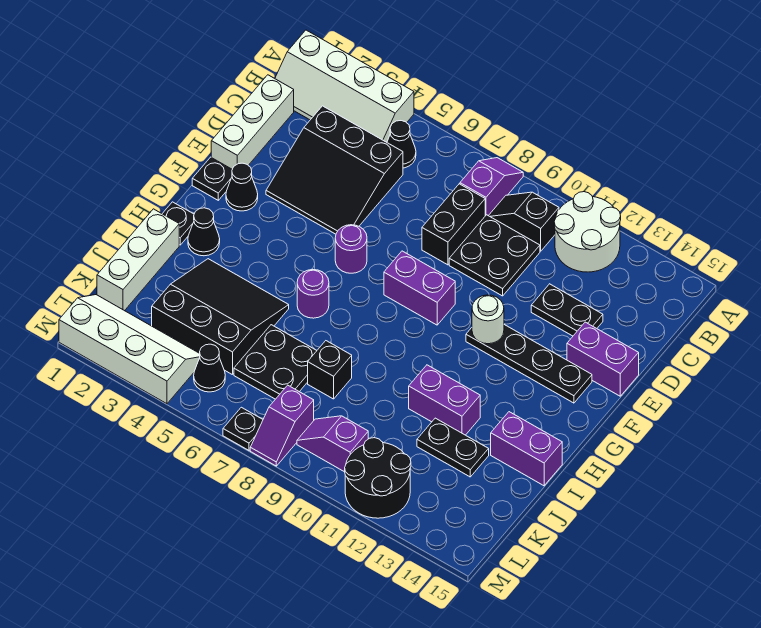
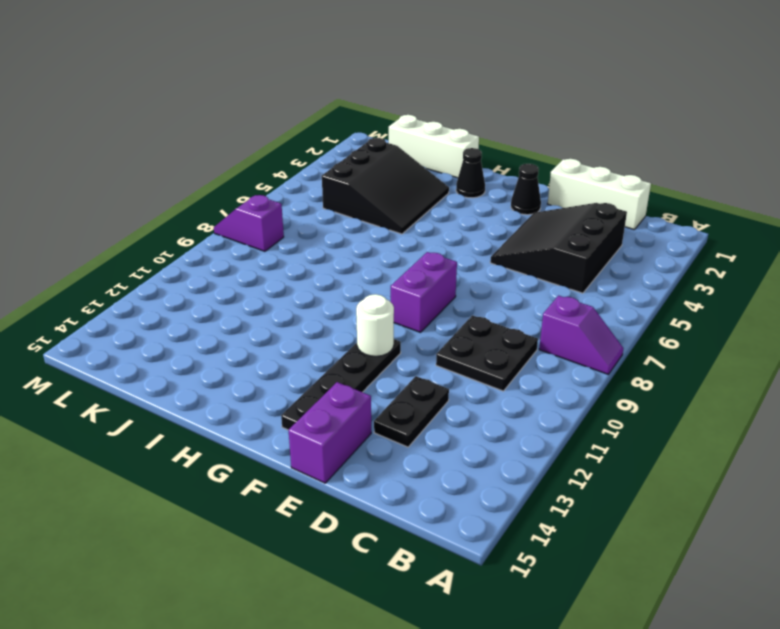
none -> white 2x4 slope [275,30,414,142]
none -> white 2x2 round brick [554,192,621,272]
none -> black 1x1 cone [387,121,416,168]
none -> black 1x2 slope [489,192,559,251]

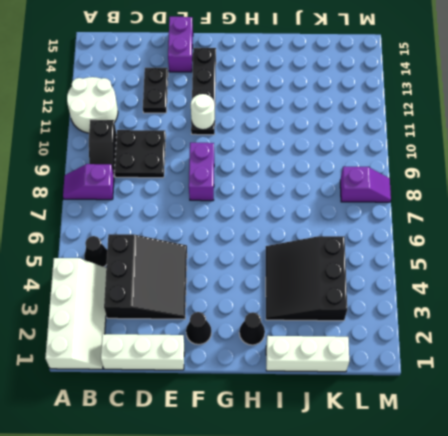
none -> black 1x2 brick [422,184,485,265]
none -> black 1x1 plate [192,157,232,200]
none -> purple 1x1 round brick [335,225,367,273]
none -> black 1x1 plate [162,202,194,245]

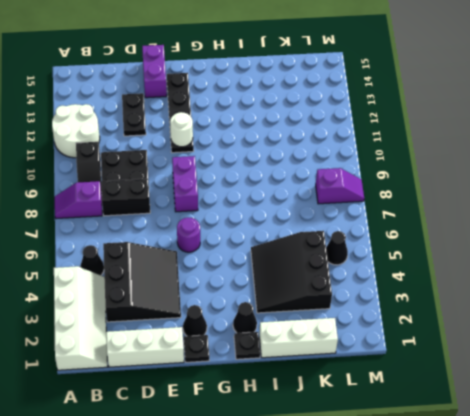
none -> purple 1x1 round brick [297,270,329,318]
none -> purple 1x2 brick [409,365,480,435]
none -> purple 1x2 brick [491,412,562,486]
none -> black 2x2 plate [234,325,317,399]

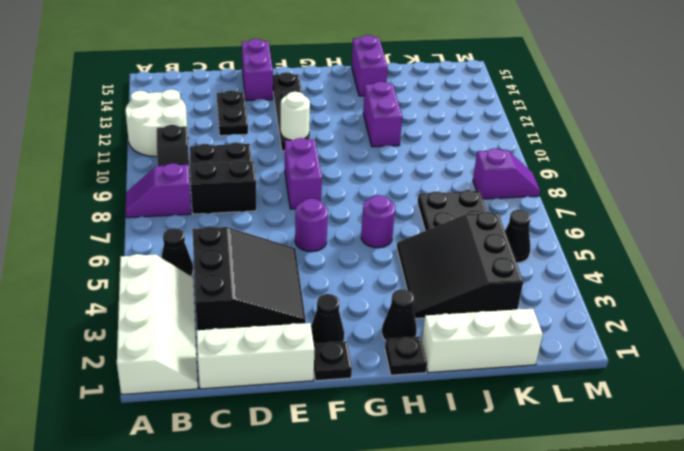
none -> black 1x1 brick [308,341,352,399]
none -> black 1x2 plate [417,418,489,477]
none -> white 2x4 slope [59,295,200,404]
none -> purple 1x2 slope [297,416,368,472]

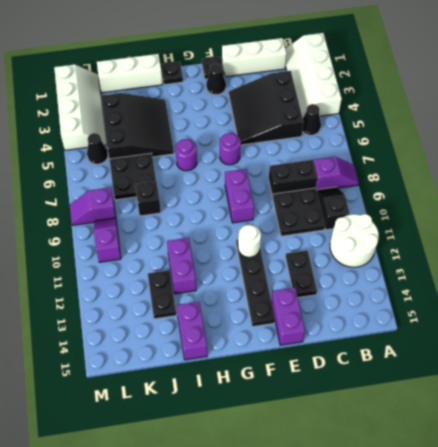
none -> black 1x1 cone [188,208,220,256]
none -> black 2x2 round brick [345,438,411,518]
none -> black 1x1 plate [223,407,263,450]

